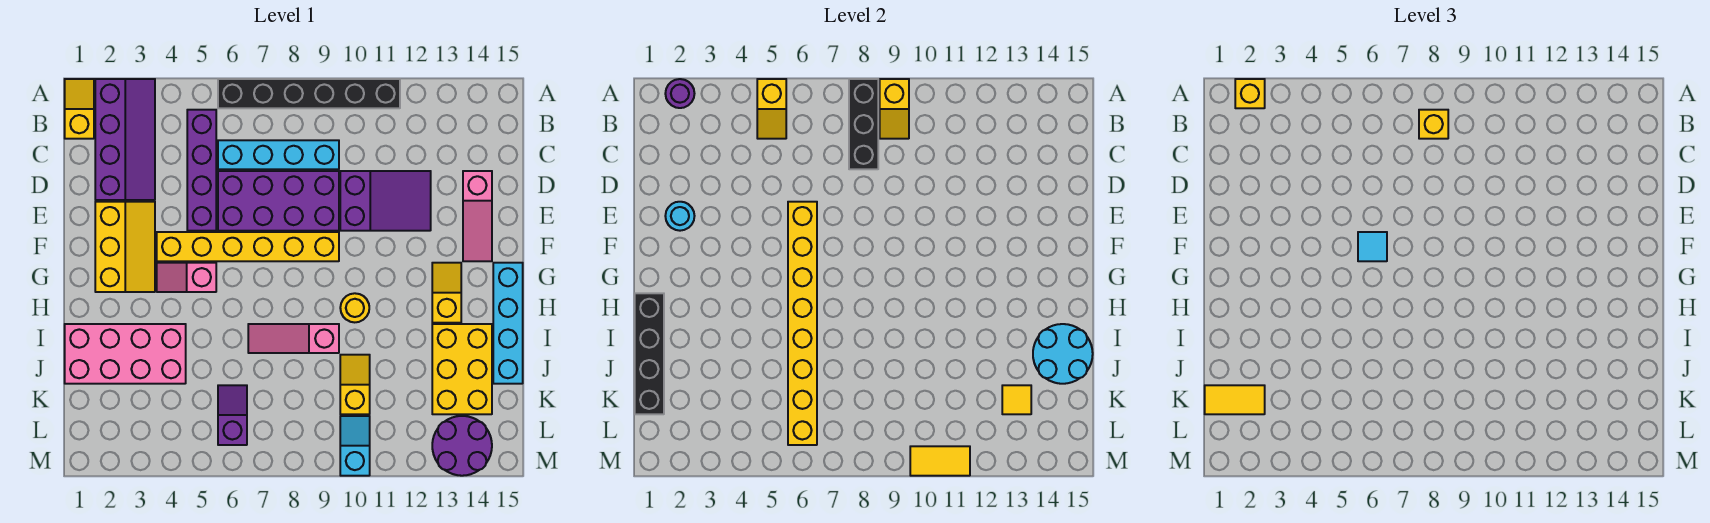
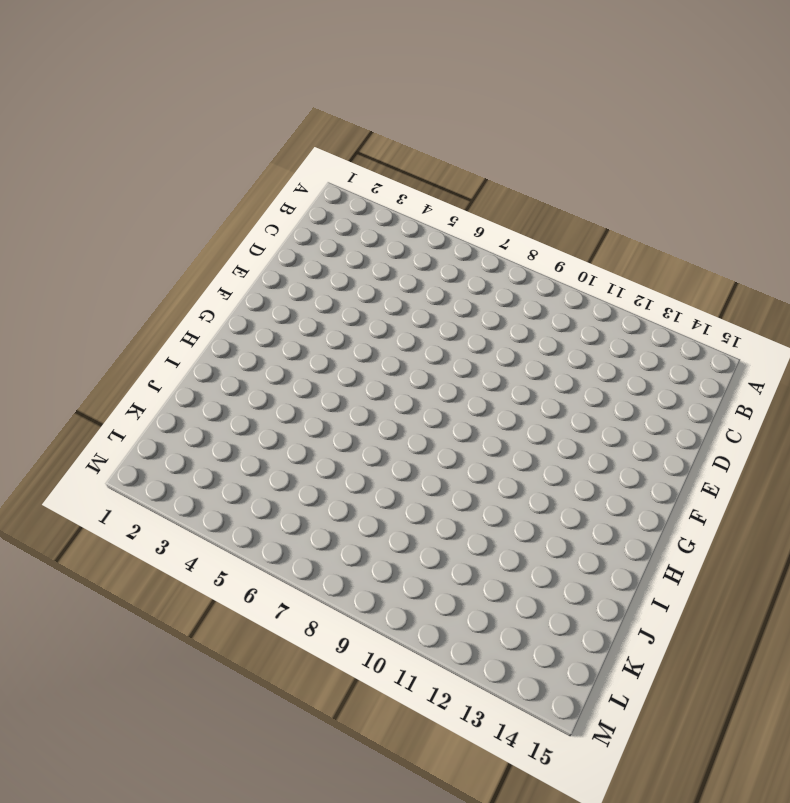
none -> yellow 1x2 slope [65,79,94,139]
none -> purple 2x4 slope [95,79,155,200]
none -> black 1x6 brick [218,79,400,108]
none -> purple 1x4 brick [187,110,216,231]

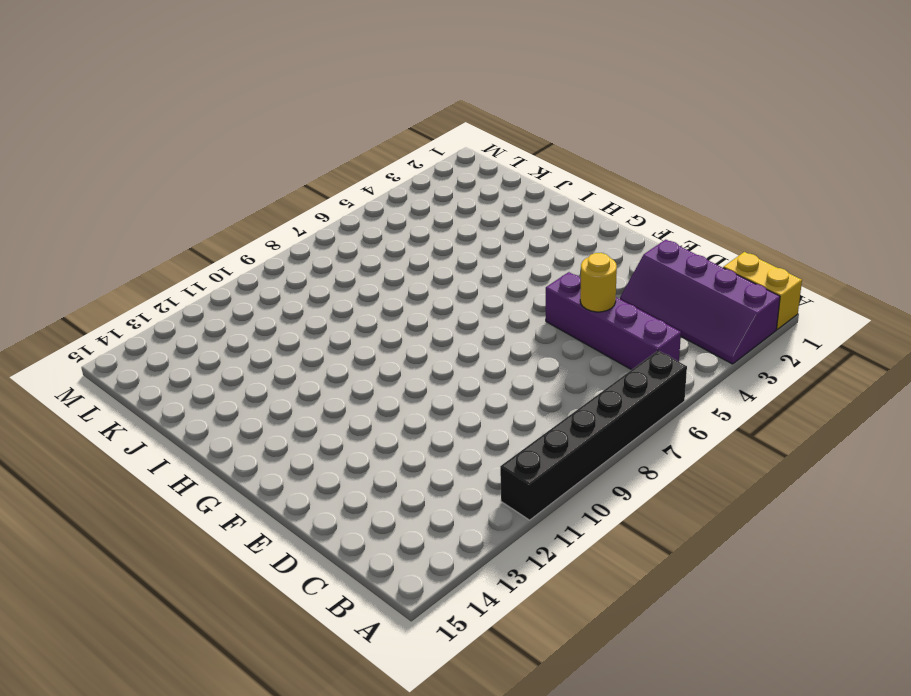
yellow 1x2 brick [723,252,802,329] -> yellow 1x2 slope [65,79,94,139]
yellow 1x1 round brick [580,253,617,312] -> yellow 1x1 round brick moved to [340,293,369,322]
none -> cyan 1x4 brick [218,140,339,169]
none -> purple 2x4 brick [218,171,339,231]
none -> purple 2x3 slope [340,171,431,231]
none -> pink 1x3 slope [463,171,492,261]

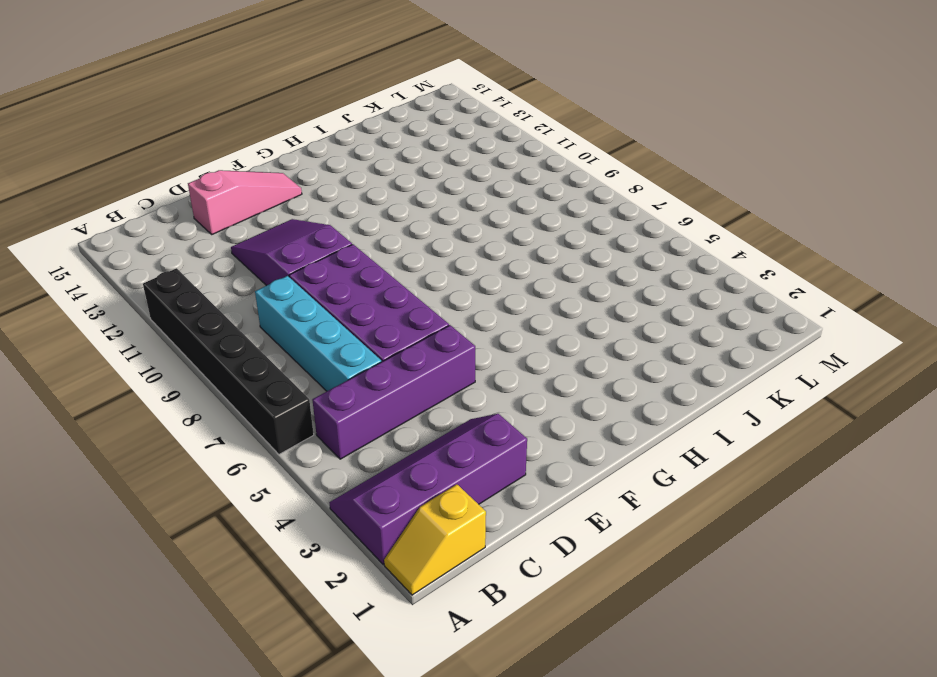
none -> yellow 2x3 slope [95,202,155,292]
none -> yellow 1x6 brick [157,232,339,261]
none -> pink 1x2 slope [157,263,216,292]
none -> yellow 1x2 slope [432,263,461,323]

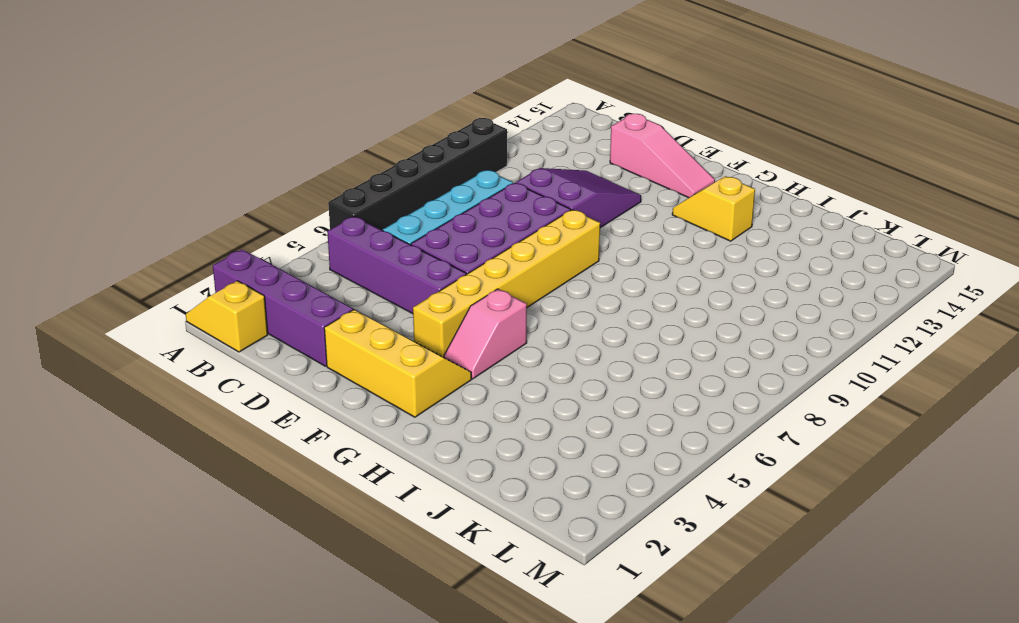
none -> cyan 1x4 brick [493,263,523,384]
none -> yellow 1x1 round brick [340,293,369,322]
none -> pink 2x4 brick [65,324,186,384]
none -> pink 1x3 slope [248,324,339,353]

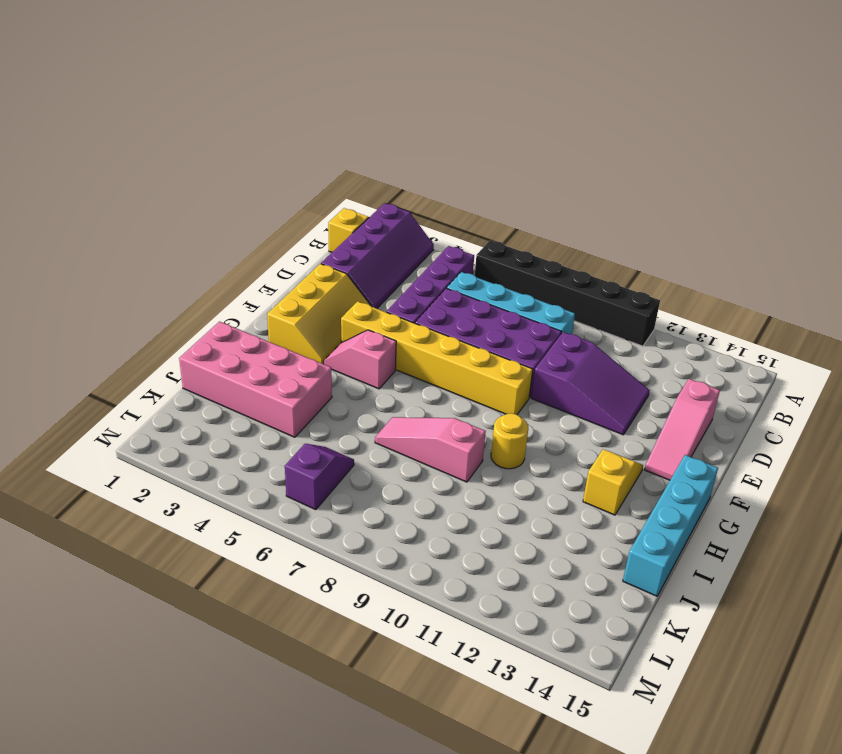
none -> yellow 2x3 brick [432,324,492,414]
none -> yellow 1x2 slope [340,355,370,414]
none -> cyan 1x2 slope [340,416,370,476]
none -> purple 2x2 round brick [432,416,492,476]

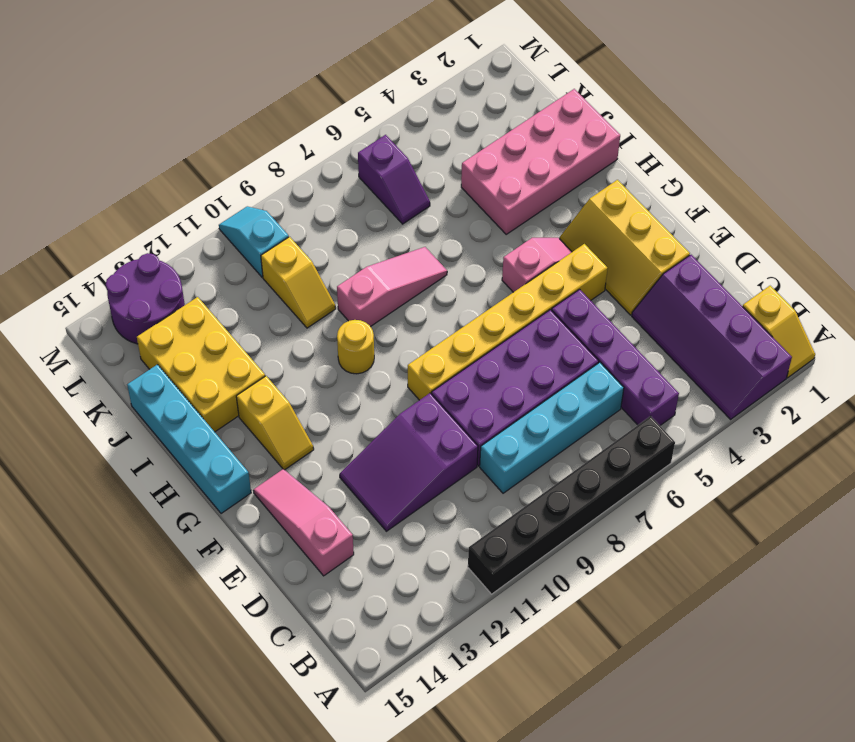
cyan 1x2 slope [219,206,289,277] -> cyan 1x2 slope turned to [340,416,370,476]
none -> purple 1x1 round brick [665,79,695,108]
none -> yellow 1x2 slope [757,79,786,139]
none -> black 1x3 brick [849,79,878,169]
none -> yellow 1x2 slope [880,79,909,139]

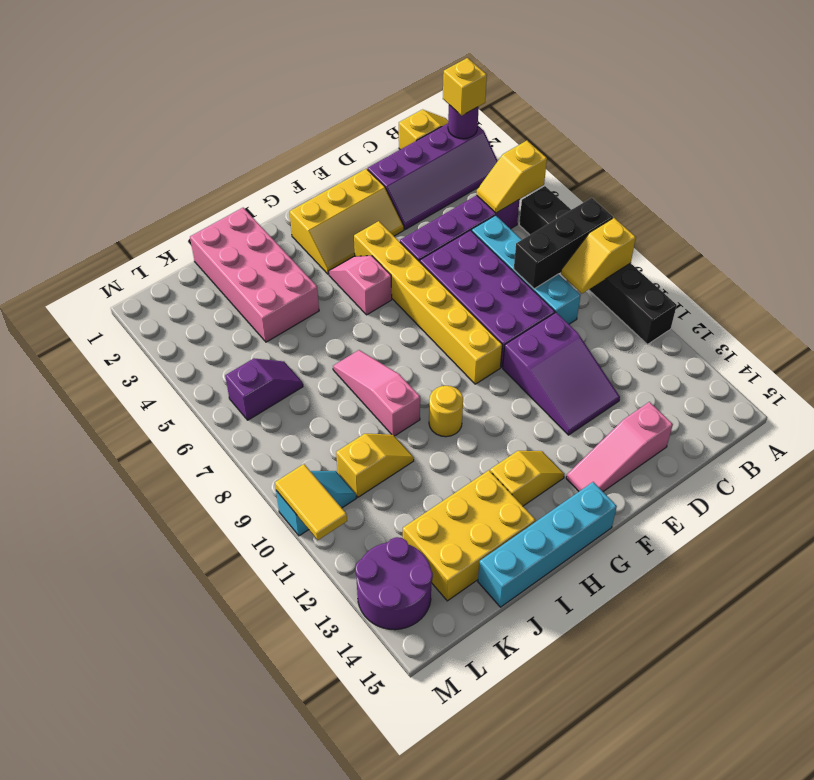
none -> cyan 1x1 round brick [665,202,694,231]
none -> yellow 1x8 brick [788,202,817,445]
none -> black 1x4 brick [635,293,664,414]
none -> cyan 2x2 round brick [1033,324,1093,384]

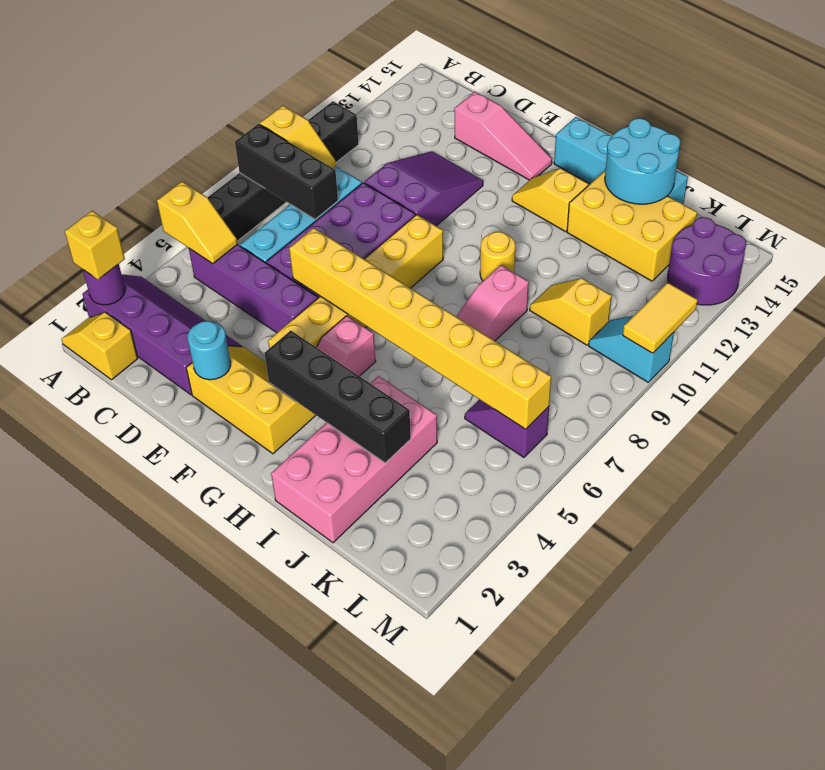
black 1x4 brick [265,331,411,463] -> black 1x4 brick moved to [635,293,664,414]
none -> yellow 1x1 tile [1002,385,1031,414]
none -> yellow 1x1 brick [1419,110,1448,139]
none -> cyan 1x1 tile [1358,232,1387,261]
none -> yellow 1x2 tile [1205,385,1265,414]

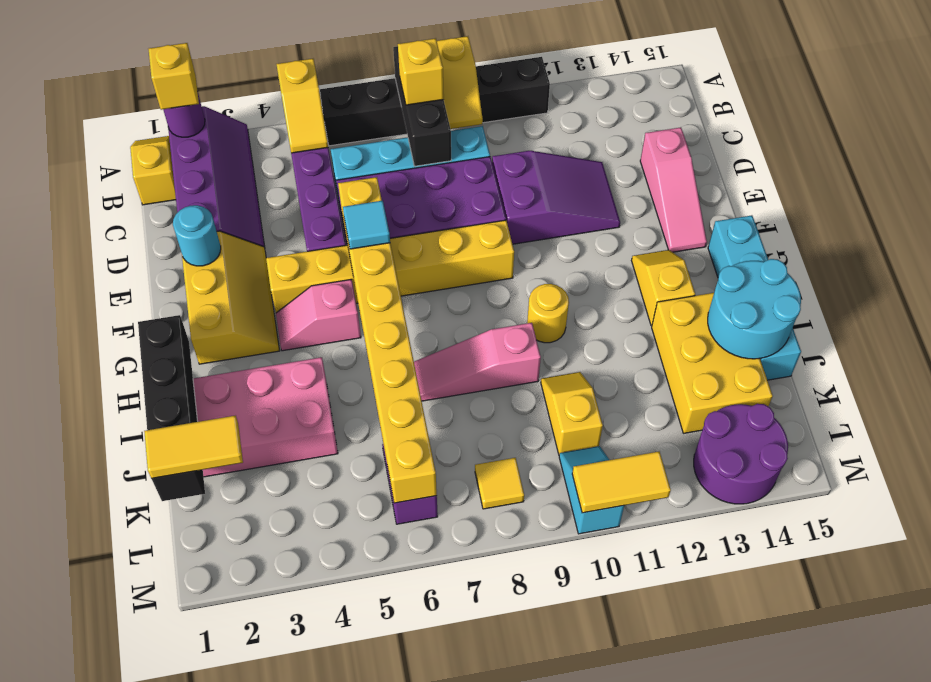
yellow 1x1 tile [475,458,524,509] -> yellow 1x1 tile moved to [1002,385,1031,414]

